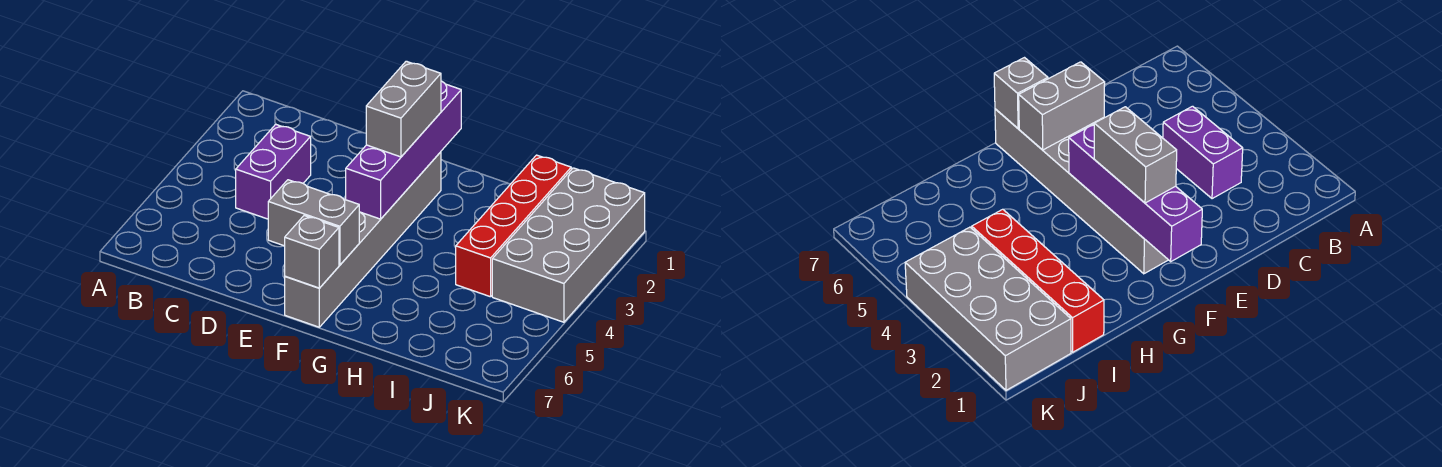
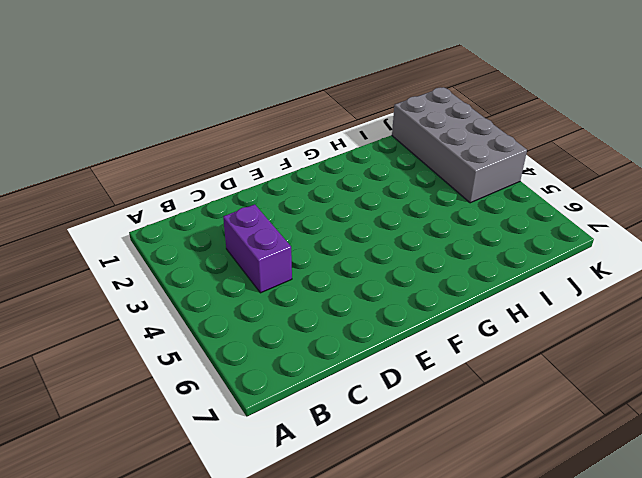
none -> grey 1x6 brick [285,152,441,327]
none -> red 1x4 brick [456,155,571,297]

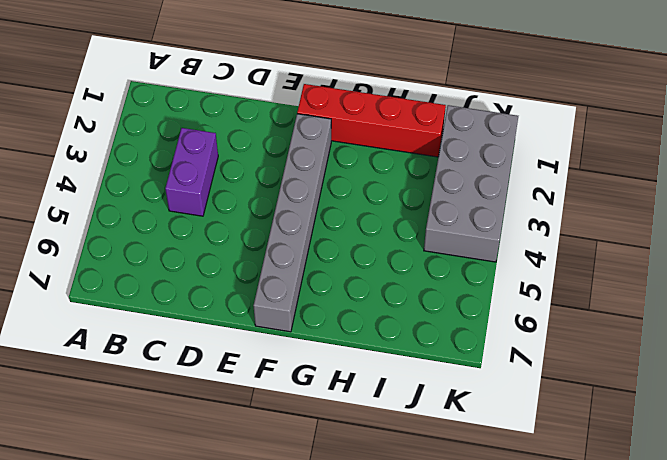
red 1x4 brick [297,84,446,157] -> red 1x4 brick turned to [456,155,571,297]
none -> grey 1x2 brick [268,180,359,265]
none -> purple 1x4 brick [346,81,461,219]

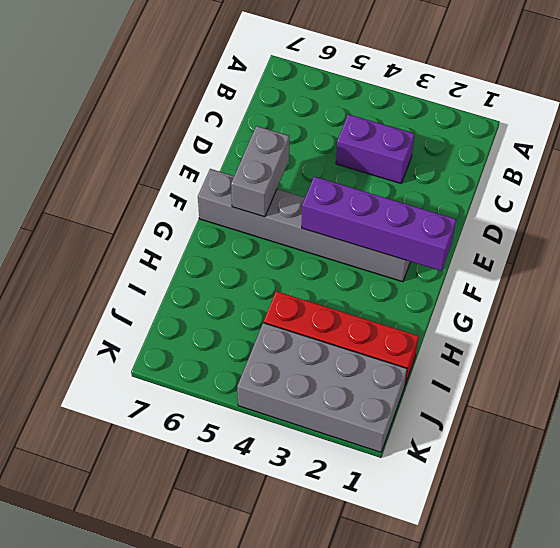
none -> grey 1x1 brick [285,216,339,288]
none -> grey 1x2 brick [366,61,441,157]

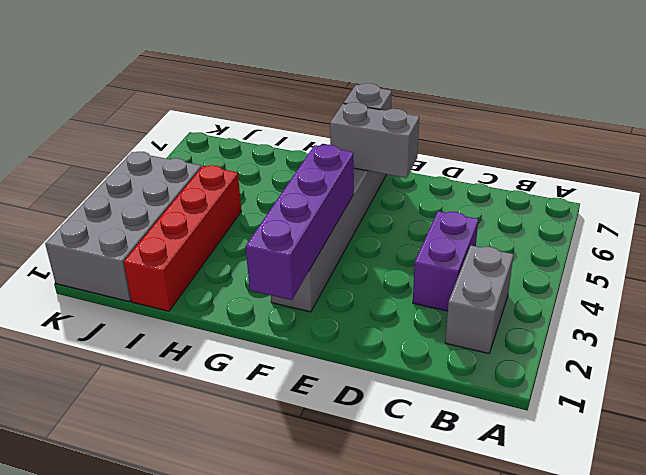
grey 1x2 brick [445,246,513,354] -> grey 1x2 brick moved to [366,61,441,157]

